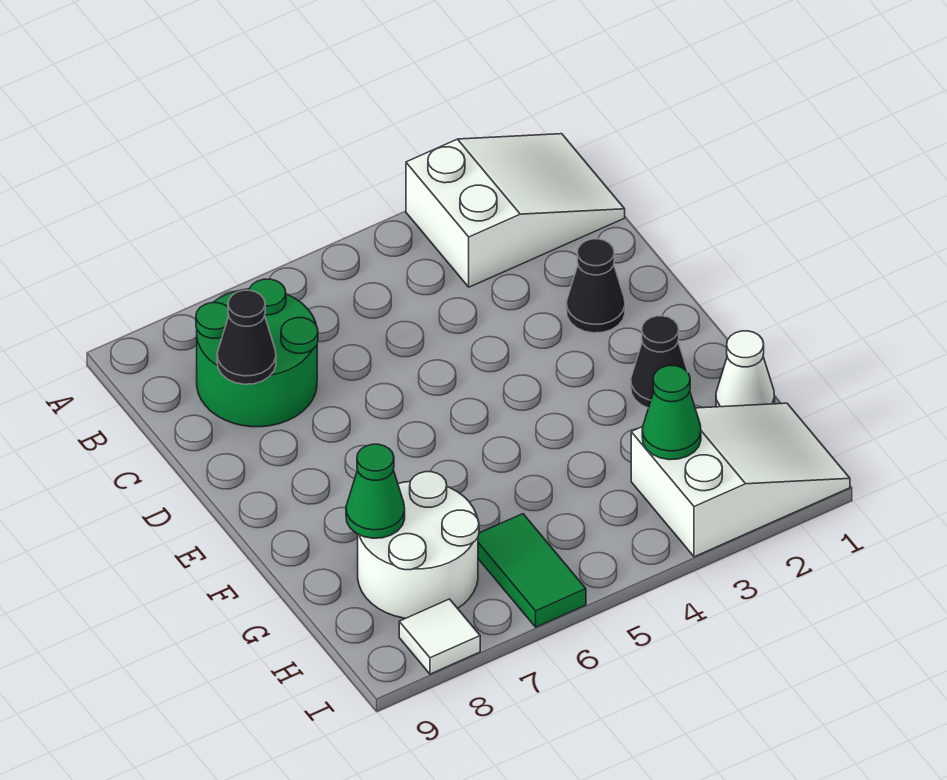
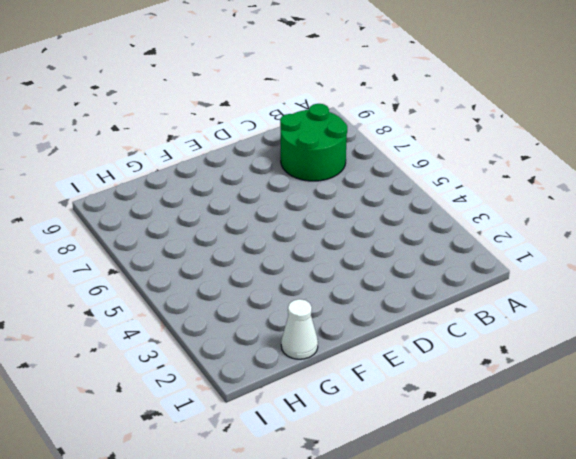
none -> white 2x3 slope [406,134,625,287]
none -> black 1x1 cone [566,239,625,333]
none -> black 1x1 cone [631,316,688,408]

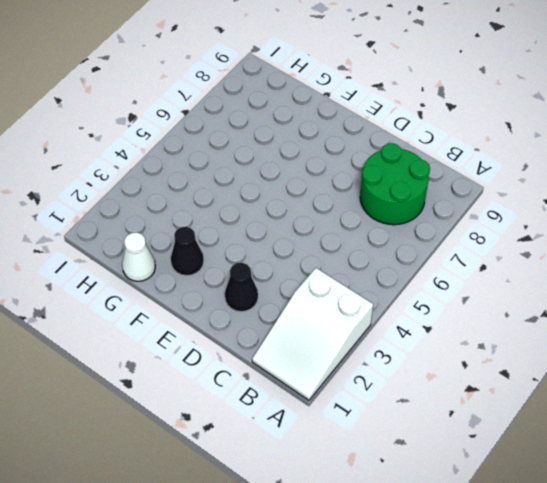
none -> white 2x2 round brick [358,472,479,618]
none -> white 2x3 slope [631,403,850,557]
none -> green 1x2 tile [478,514,586,627]

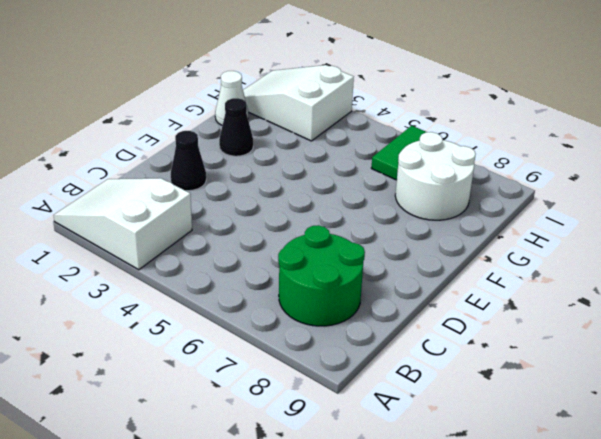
none -> white 1x1 tile [399,599,480,674]
none -> black 1x1 cone [217,290,276,384]
none -> green 1x1 cone [346,444,405,538]

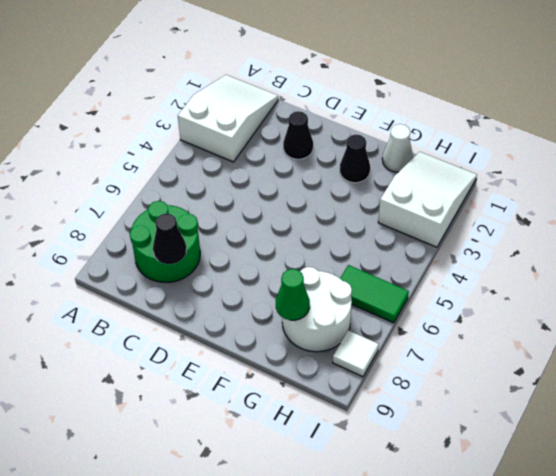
none -> green 1x1 cone [642,366,701,460]

